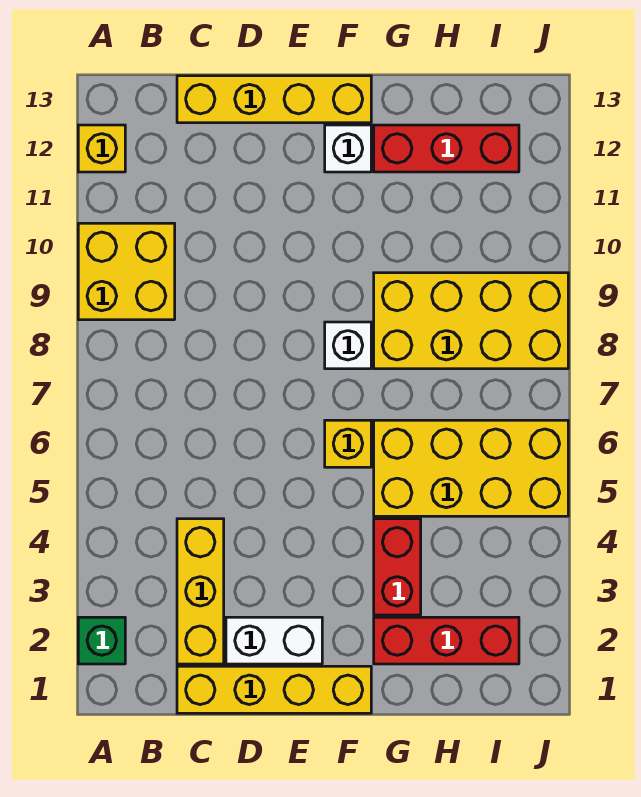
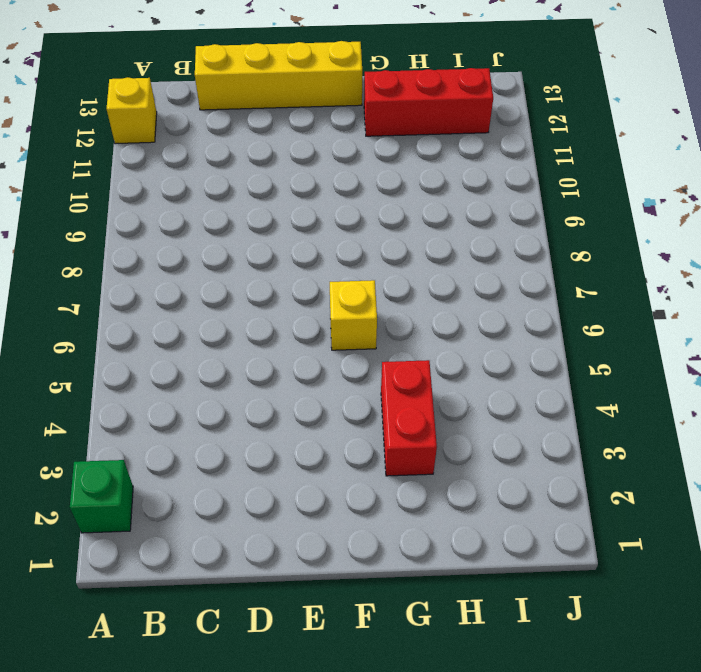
none -> yellow 2x2 brick [78,223,175,320]
none -> yellow 1x4 brick [177,666,371,713]
none -> yellow 1x3 brick [177,519,224,664]

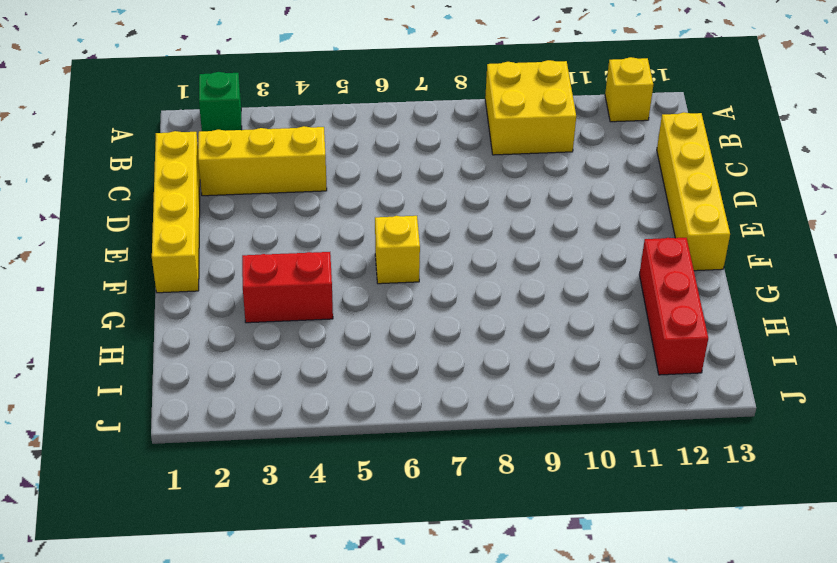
none -> white 1x2 brick [226,617,322,664]
none -> white 1x1 brick [325,322,371,369]
none -> white 1x1 brick [325,125,371,172]

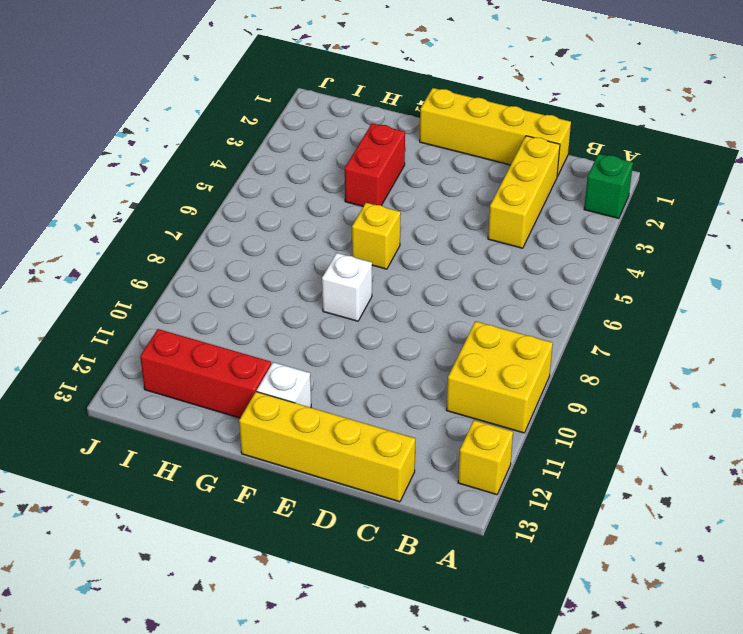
none -> white 1x2 brick [226,617,322,664]
none -> red 1x3 brick [374,617,519,664]
none -> yellow 2x4 brick [374,420,568,516]

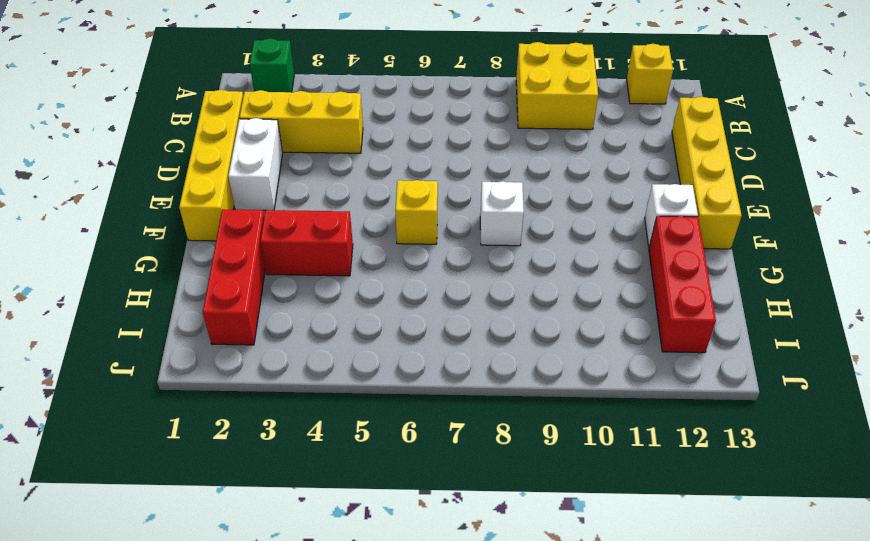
none -> yellow 2x4 brick [374,420,568,516]
none -> yellow 2x4 brick [374,273,568,369]

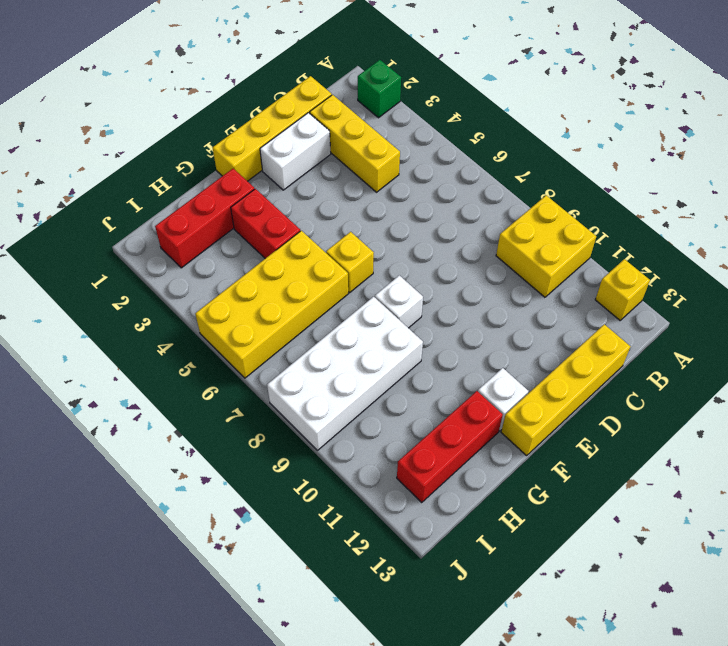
white 2x4 brick [267,297,423,450] -> yellow 2x4 brick [374,273,568,369]

